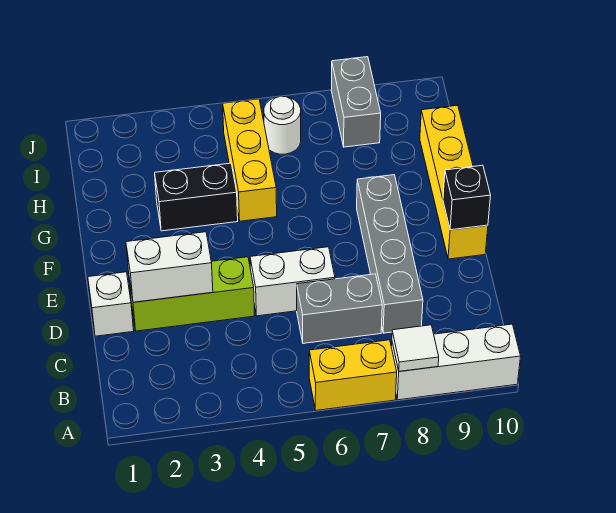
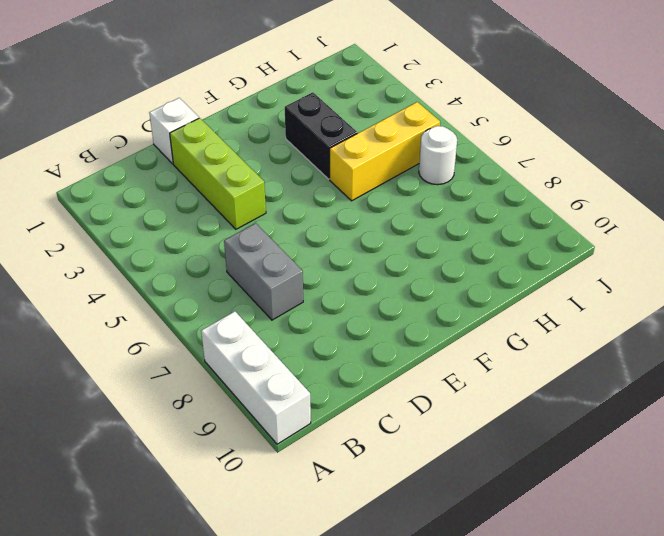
none -> yellow 1x2 brick [309,340,397,410]
none -> grey 1x4 brick [357,175,423,333]
none -> white 1x2 brick [250,247,335,316]

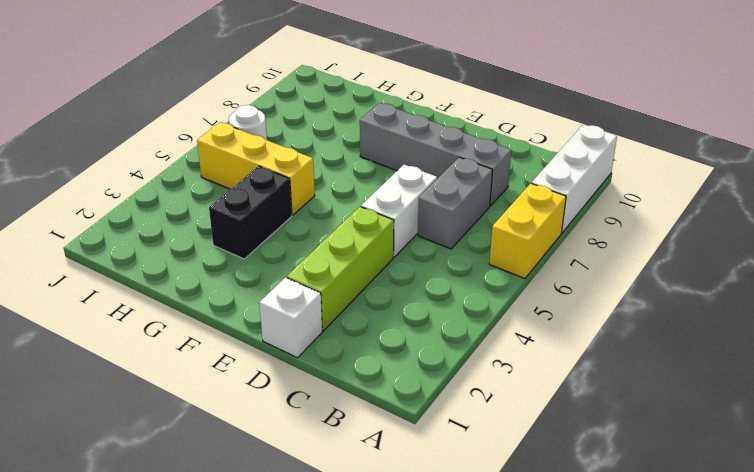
none -> yellow 1x4 brick [420,105,488,259]
none -> grey 1x2 brick [331,57,381,147]
none -> white 1x1 tile [392,325,439,371]

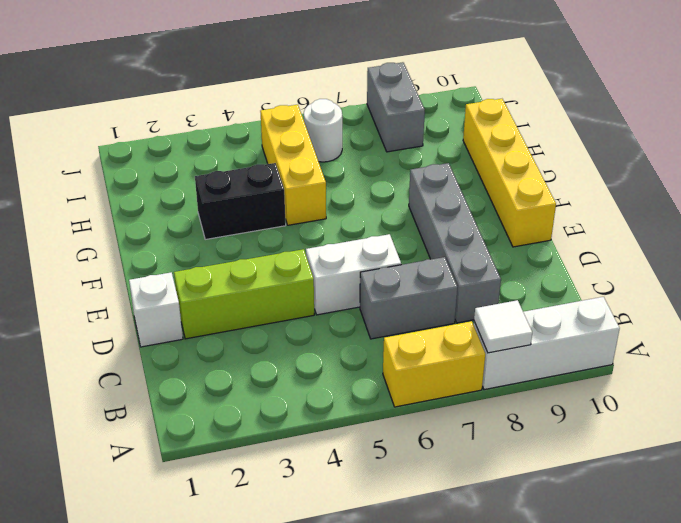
none -> white 1x2 brick [126,232,213,302]
none -> black 1x1 brick [443,165,491,230]

